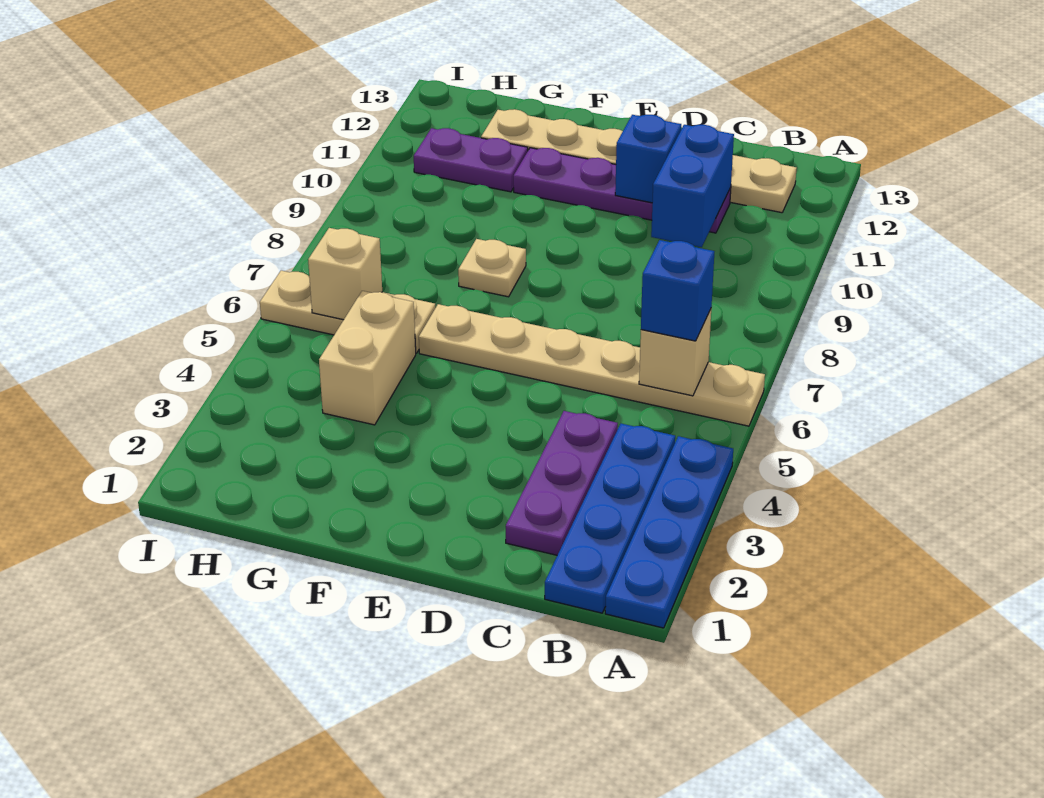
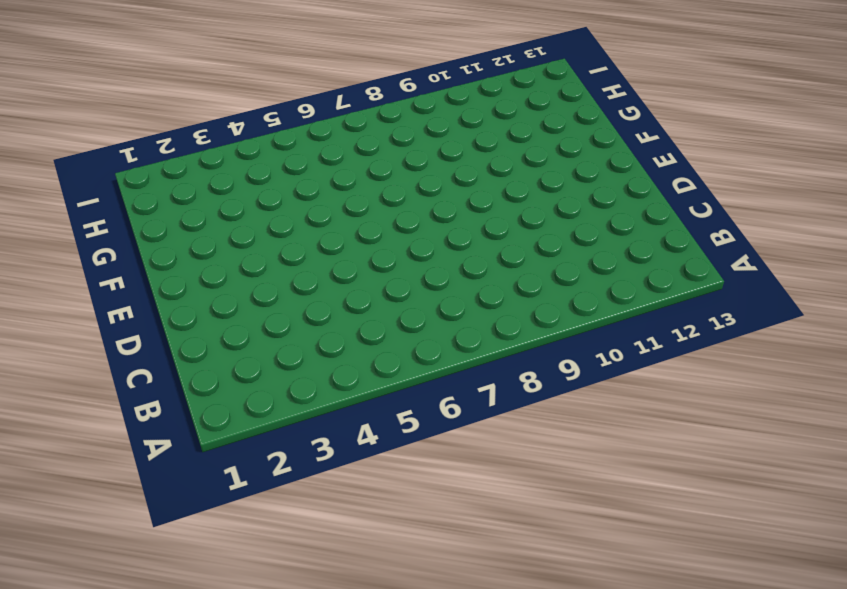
none -> blue 1x4 plate [605,436,733,628]
none -> tan 1x6 plate [419,304,765,426]
none -> blue 1x4 plate [545,424,675,613]

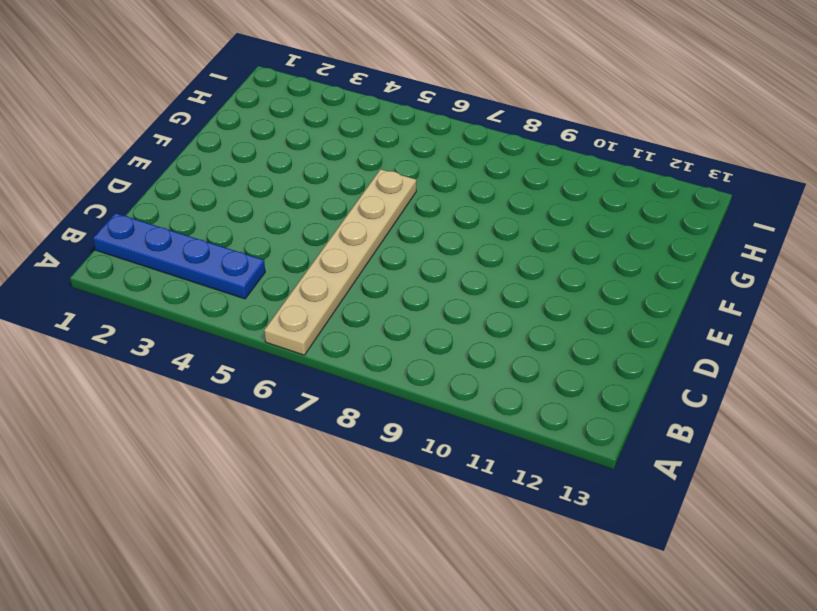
none -> blue 1x4 plate [605,436,733,628]
none -> tan 1x6 plate [481,109,797,213]
none -> purple 1x3 plate [506,411,618,555]

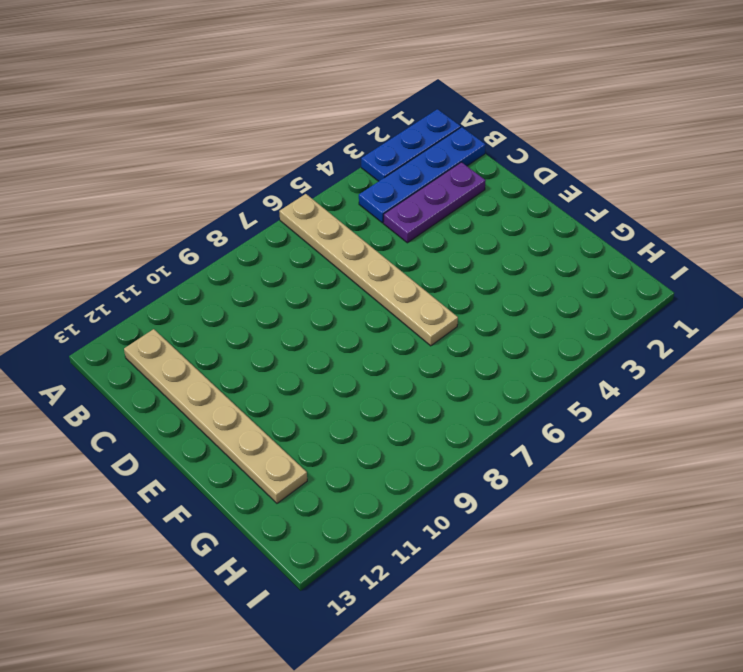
blue 1x3 plate [361,109,461,181] -> blue 1x4 plate [605,436,733,628]
none -> purple 1x4 plate [513,148,731,233]
none -> tan 1x1 plate [458,239,526,297]
none -> tan 1x2 brick [319,291,416,425]

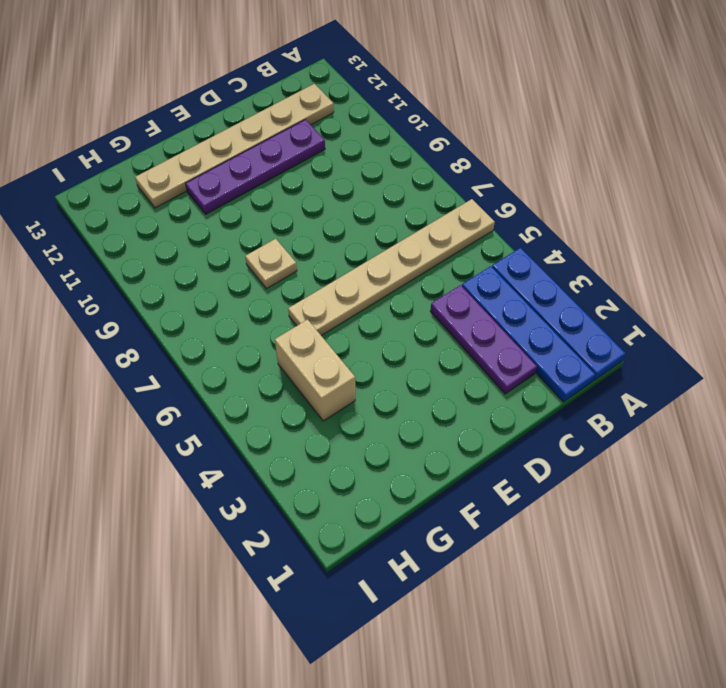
none -> tan 1x3 plate [260,271,435,353]
none -> purple 1x2 plate [414,128,528,192]
none -> tan 1x1 brick [639,309,711,396]

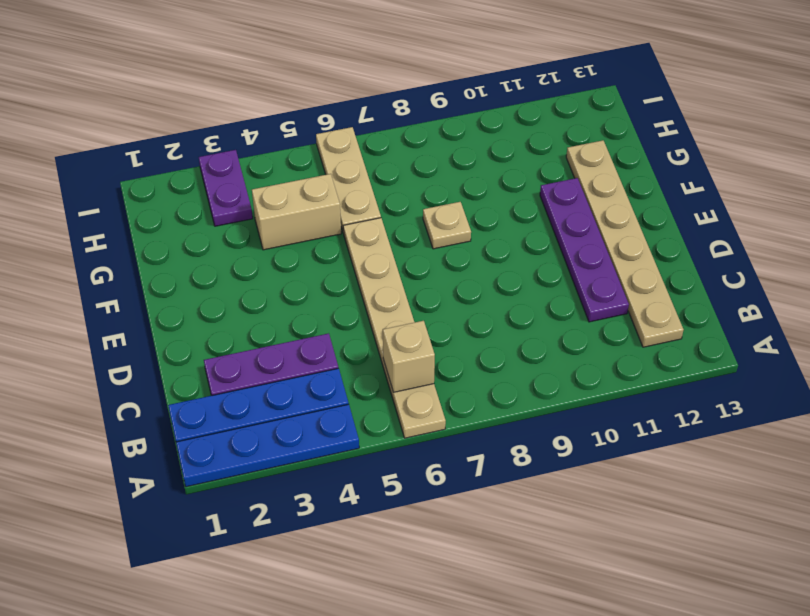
purple 1x2 plate [199,150,253,226] -> purple 1x2 plate moved to [414,128,528,192]
none -> blue 1x2 brick [651,125,734,247]
none -> blue 1x1 brick [615,115,681,203]
none -> tan 1x1 brick [308,228,382,320]

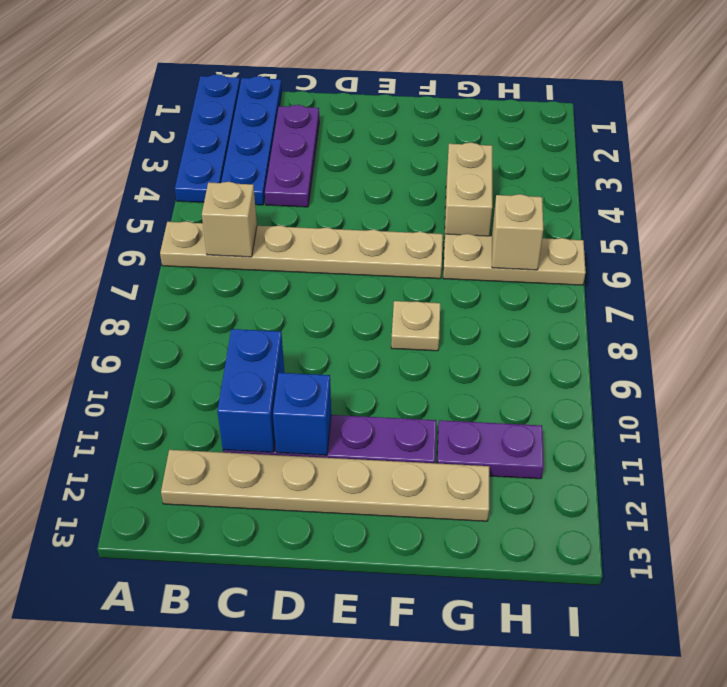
none -> blue 1x1 brick [641,240,714,341]

